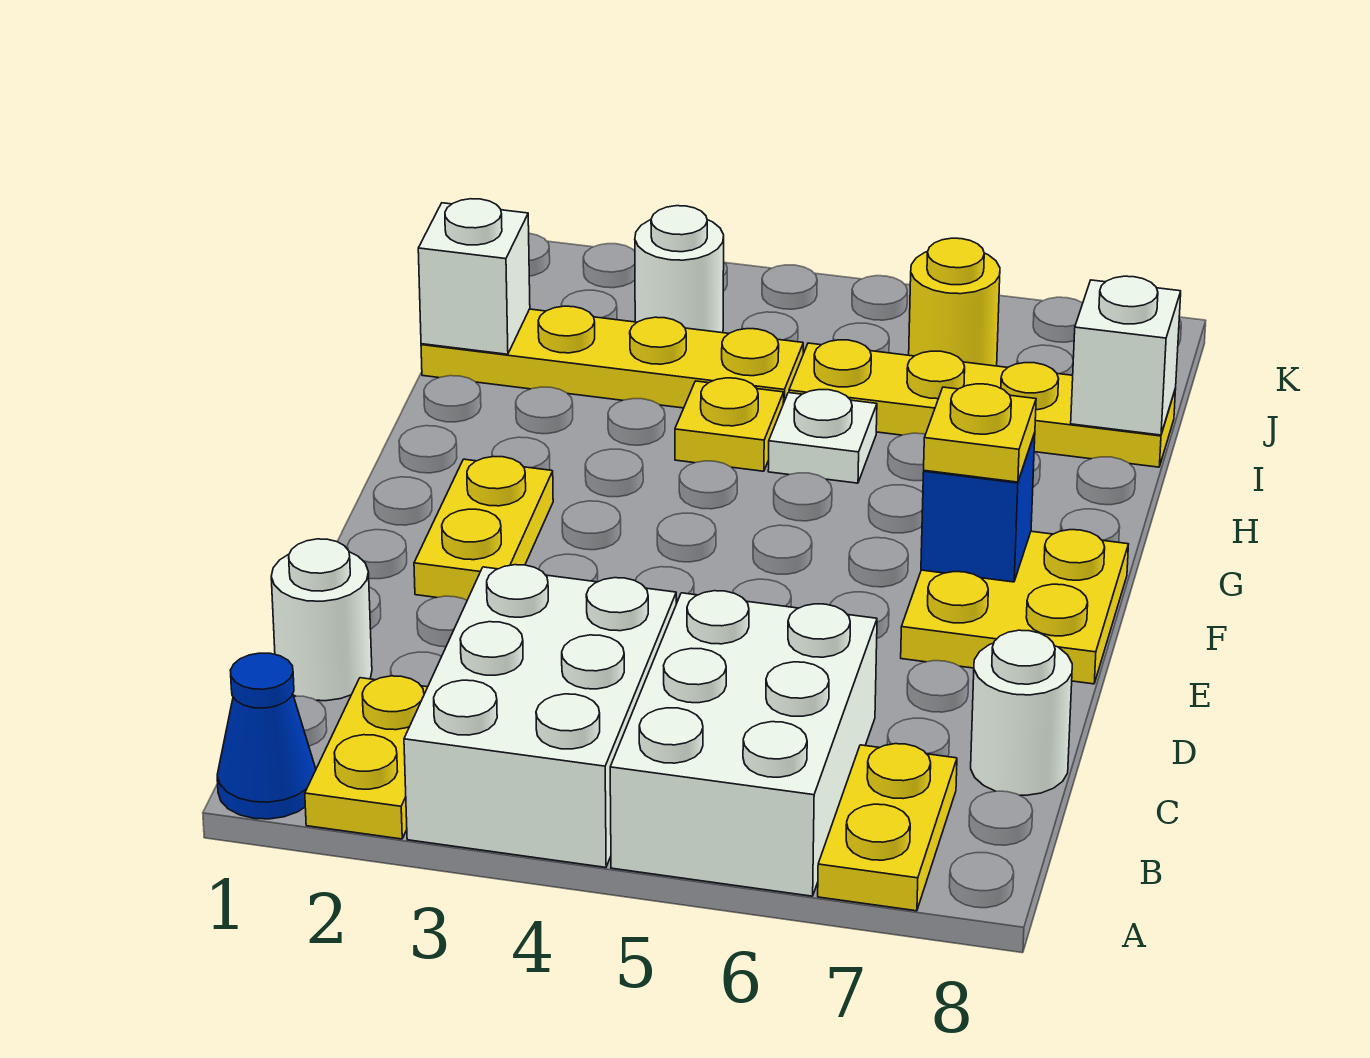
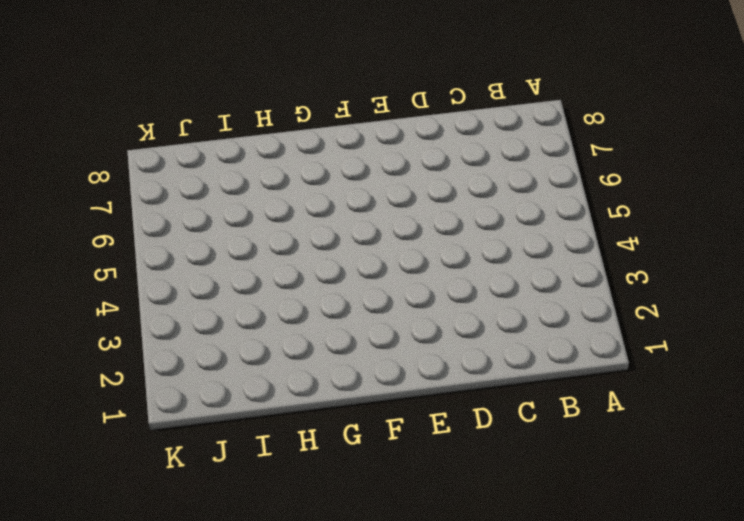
none -> blue 1x1 cone [217,653,316,819]
none -> yellow 1x2 plate [305,676,427,839]
none -> white 2x3 brick [404,565,676,867]

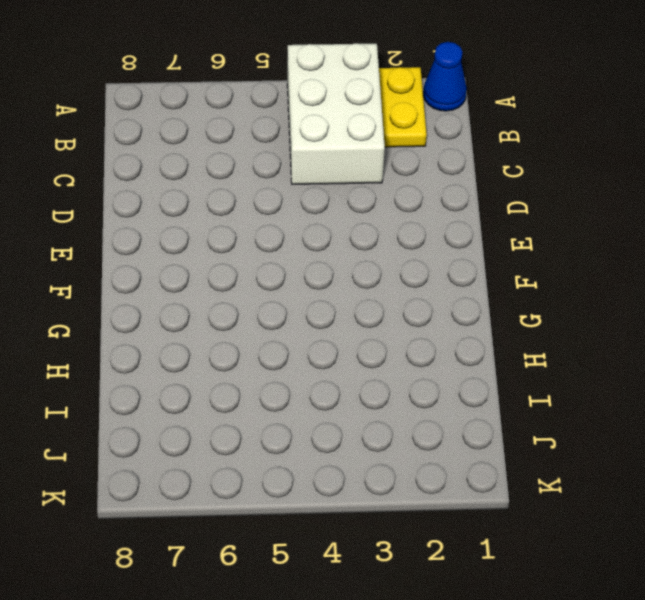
none -> white 2x3 brick [610,591,877,896]
none -> yellow 1x2 plate [818,744,957,911]
none -> white 1x1 round brick [271,539,372,701]

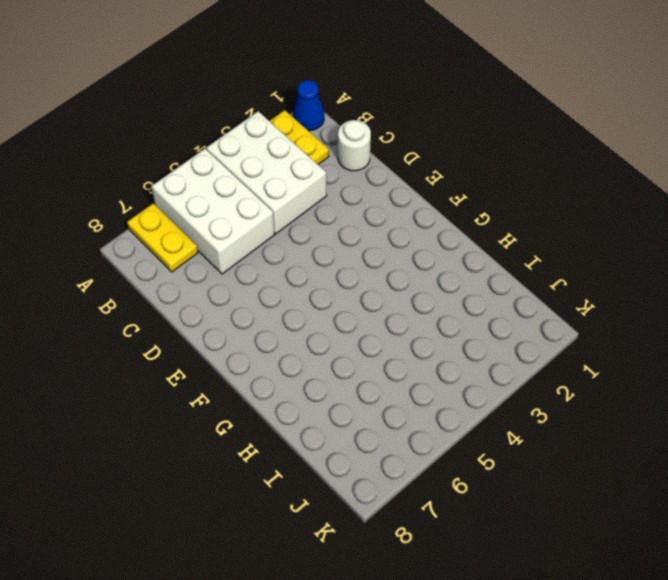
none -> white 1x1 round brick [971,630,1072,795]
none -> yellow 1x2 plate [414,457,553,600]
none -> yellow 2x2 plate [901,530,1128,684]

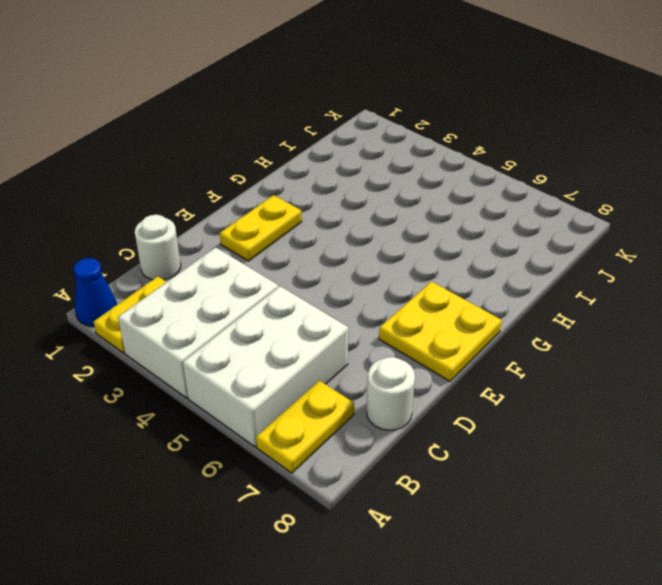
none -> yellow 1x1 plate [675,378,784,471]
none -> white 1x1 plate [768,390,877,483]
none -> yellow 1x4 plate [421,306,803,408]

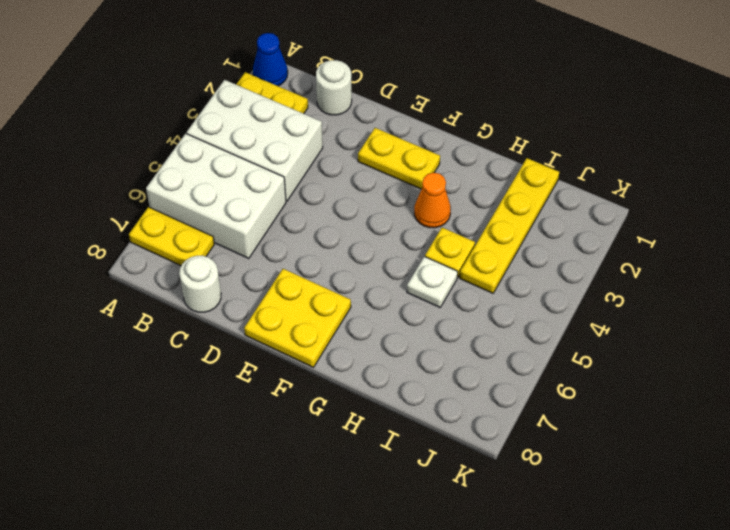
orange 1x1 cone [414,173,451,228] -> none
none -> yellow 1x4 plate [789,340,1176,467]
none -> white 1x1 round brick [635,206,724,333]
none -> yellow 1x1 round brick [909,238,1000,366]

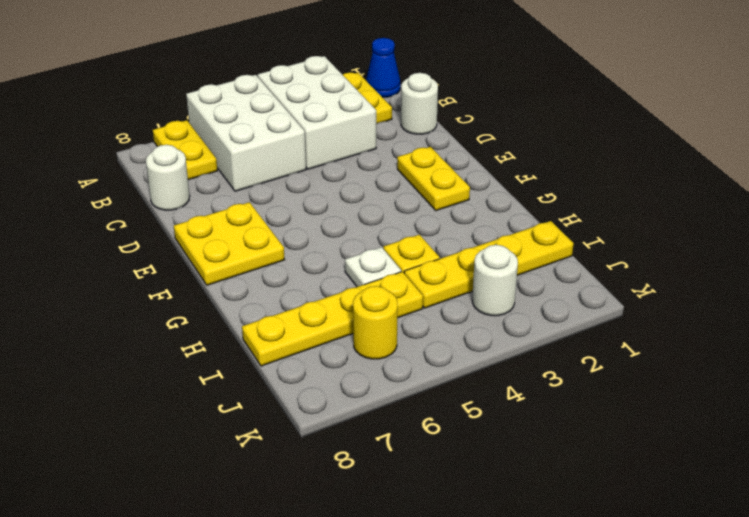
none -> blue 1x1 brick [921,433,1035,582]
none -> white 1x1 brick [418,199,530,354]
none -> white 1x1 brick [1071,276,1181,435]

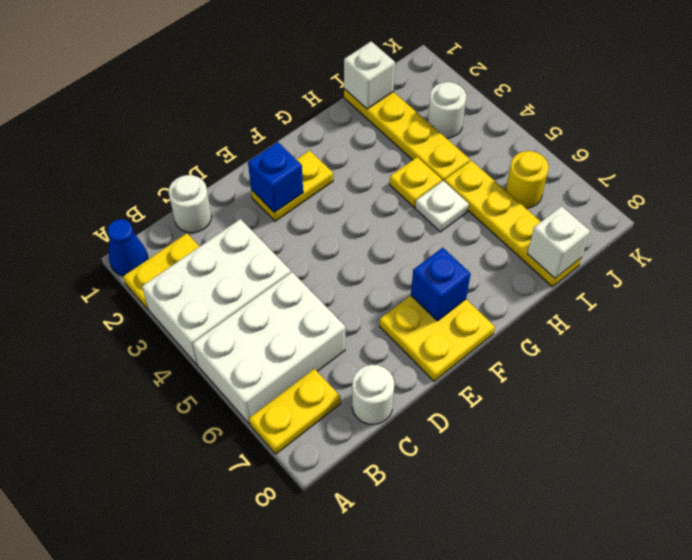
blue 1x1 brick [248,142,303,213] -> none
none -> yellow 1x1 plate [924,384,1036,482]

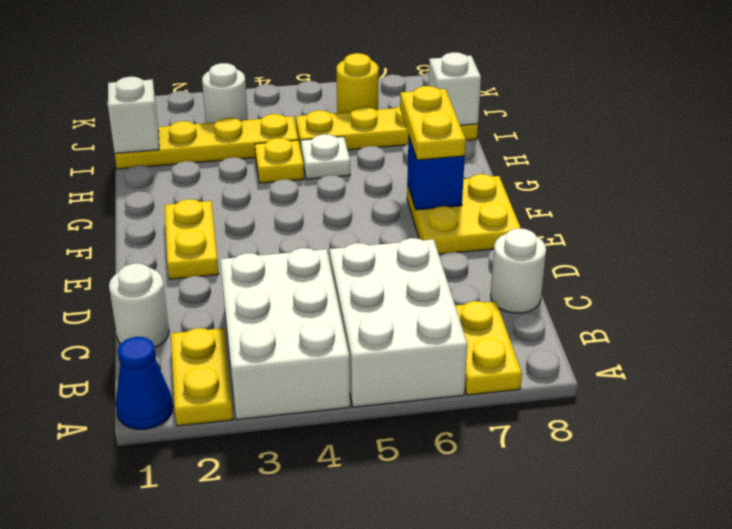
yellow 1x2 plate [400,86,466,160] -> yellow 1x1 plate [924,384,1036,482]

